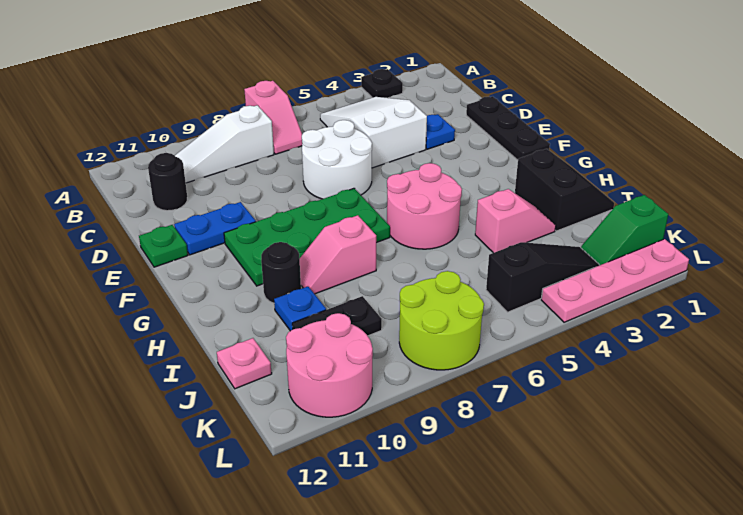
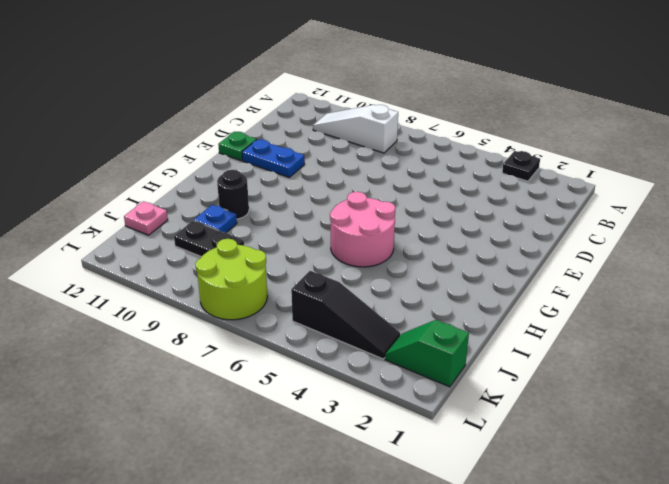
none -> pink 1x2 slope [244,81,302,154]
none -> white 2x3 slope [320,97,427,168]
none -> black 1x1 round brick [148,153,187,211]

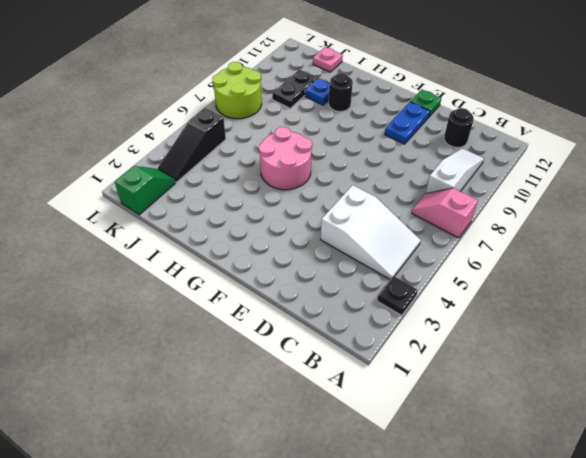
none -> black 1x3 plate [466,96,550,160]
none -> blue 1x1 plate [426,114,455,149]
none -> white 2x2 round brick [302,120,372,199]

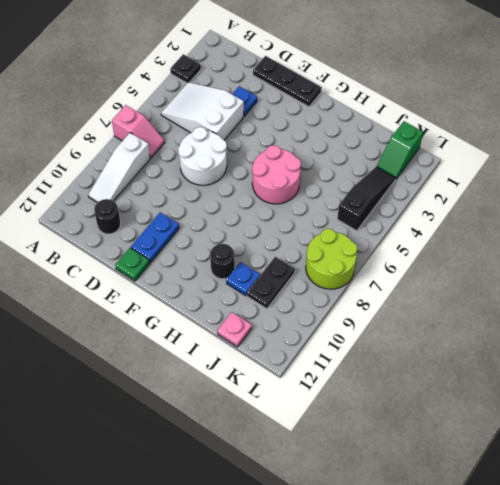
none -> green 2x4 plate [224,188,390,286]
none -> black 2x2 slope [515,149,614,231]
none -> pink 1x2 slope [300,215,376,294]

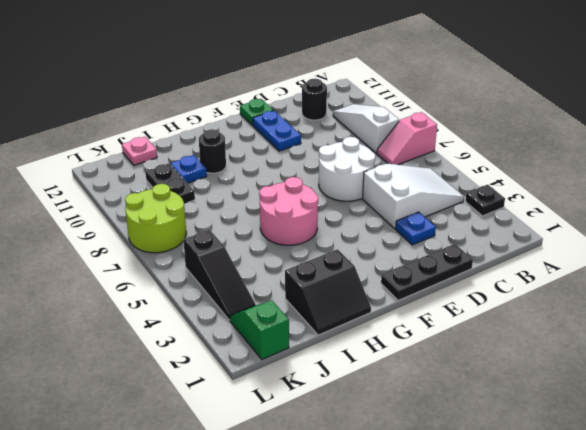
none -> green 2x4 plate [224,188,390,286]
none -> pink 1x2 slope [300,215,376,294]
none -> pink 1x2 slope [475,189,556,253]

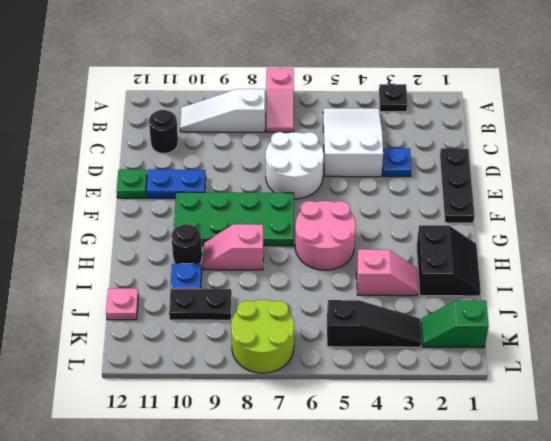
none -> pink 2x2 round brick [286,313,373,417]
none -> pink 1x4 plate [541,239,689,322]

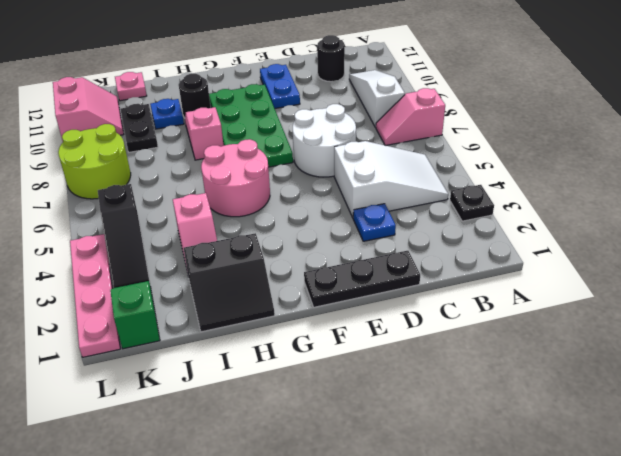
pink 2x2 slope [53,77,124,141] -> pink 2x2 round brick [286,313,373,417]
none -> green 1x1 plate [139,225,188,267]

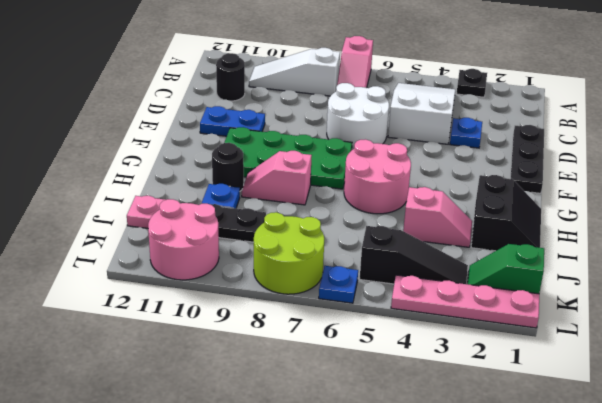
blue 1x1 plate [319,266,358,303] -> none
none -> green 1x1 plate [139,225,188,267]

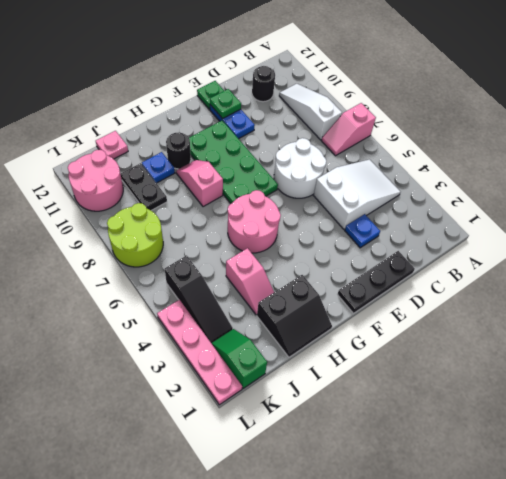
green 1x1 plate [210,89,241,119] -> none
none -> black 1x1 plate [361,69,403,98]

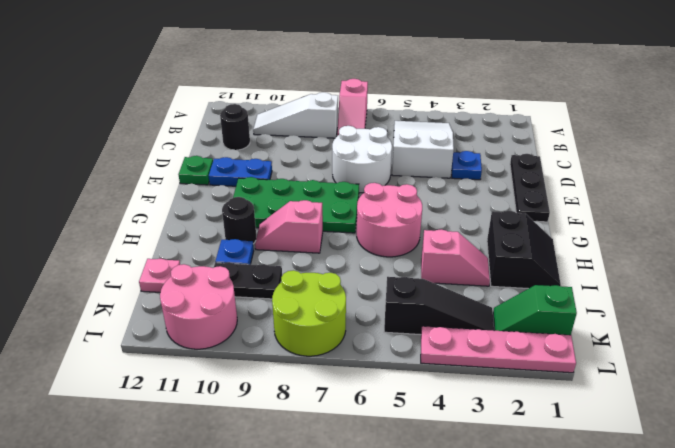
none -> black 1x1 plate [361,69,403,98]

